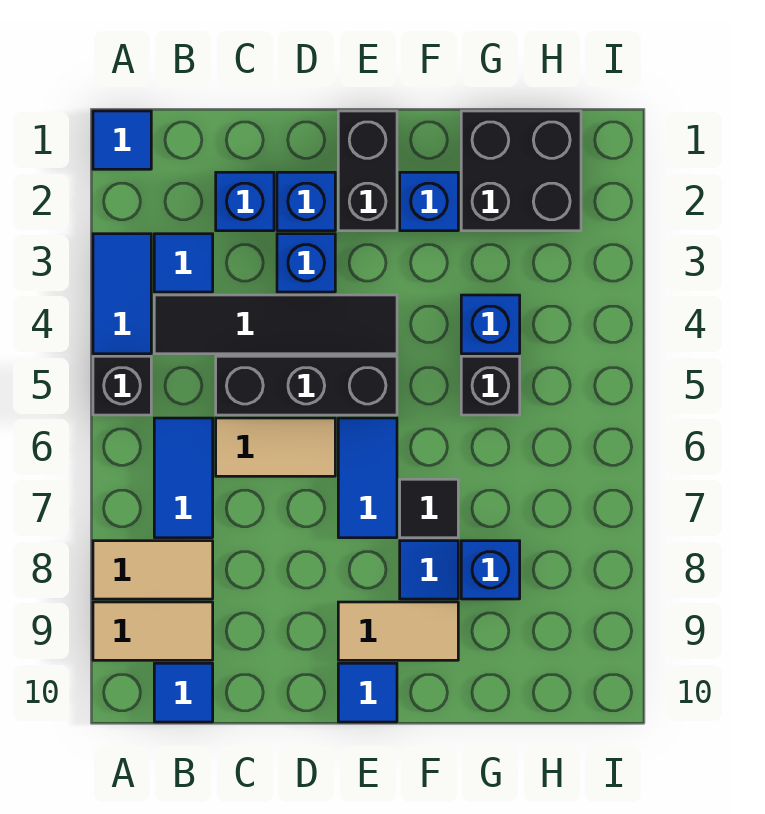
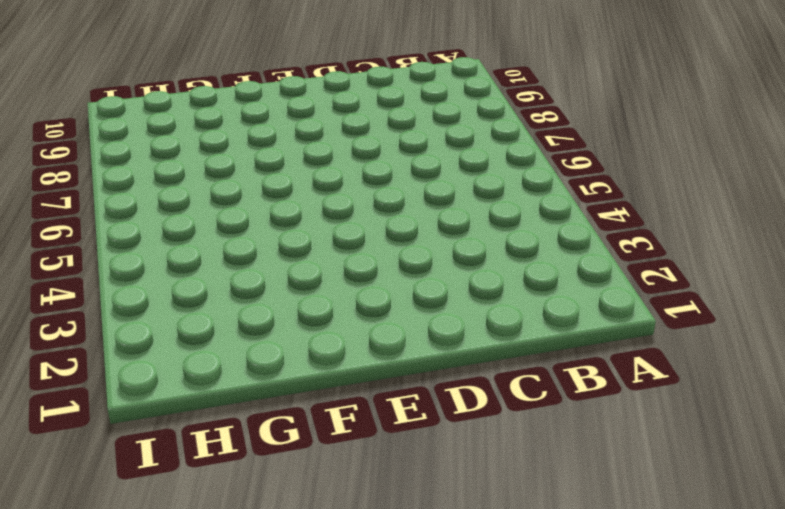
none -> blue 1x1 tile [93,111,151,169]
none -> blue 1x2 tile [93,234,151,354]
none -> black 1x1 brick [93,356,151,415]

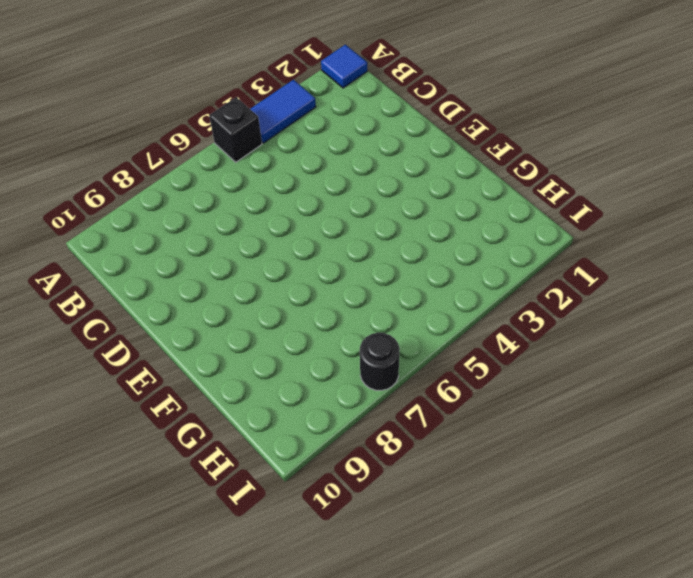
black 1x1 round brick [360,333,400,390] -> none
none -> tan 1x2 tile [93,541,213,599]
none -> tan 1x2 tile [93,602,213,660]
none -> blue 1x1 tile [154,234,213,292]

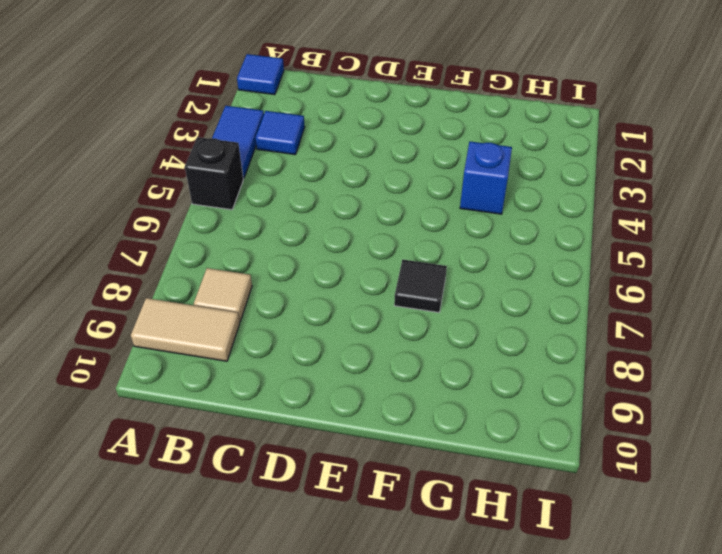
tan 1x1 tile [194,268,252,322] -> tan 1x2 tile [93,541,213,599]
none -> black 1x4 tile [154,295,397,354]
none -> blue 1x2 tile [154,418,213,538]
none -> blue 1x1 tile [154,663,213,722]

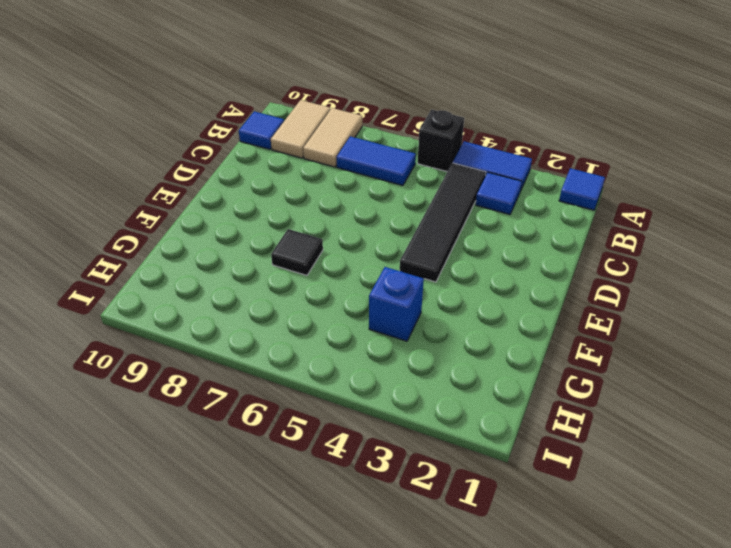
none -> blue 1x1 brick [216,172,274,231]
none -> black 1x3 brick [216,356,397,415]
none -> tan 1x2 tile [216,418,335,476]

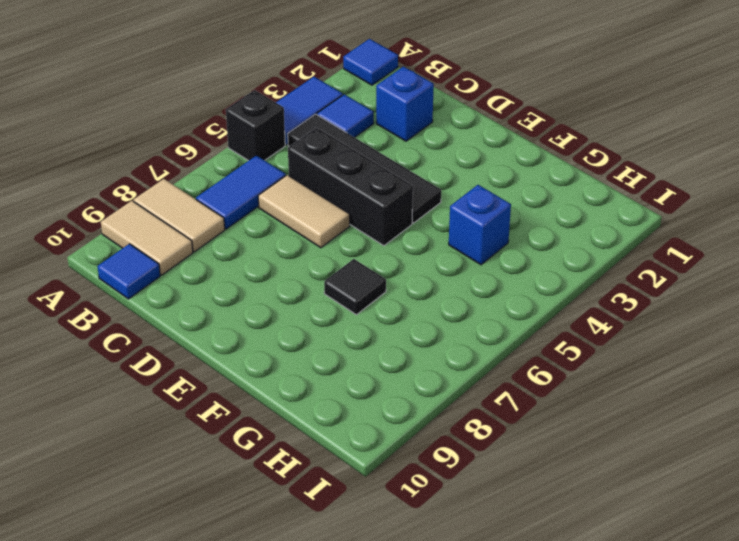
none -> blue 1x1 brick [277,172,335,231]
none -> blue 1x1 brick [277,234,335,292]
none -> black 1x2 brick [338,111,397,231]

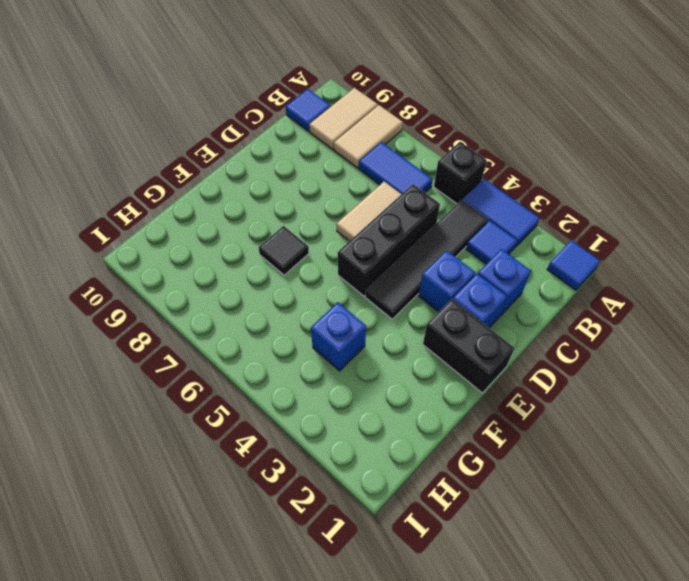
none -> blue 1x2 tile [338,418,397,538]
none -> tan 1x2 tile [338,602,458,660]
none -> blue 1x1 tile [338,663,397,722]

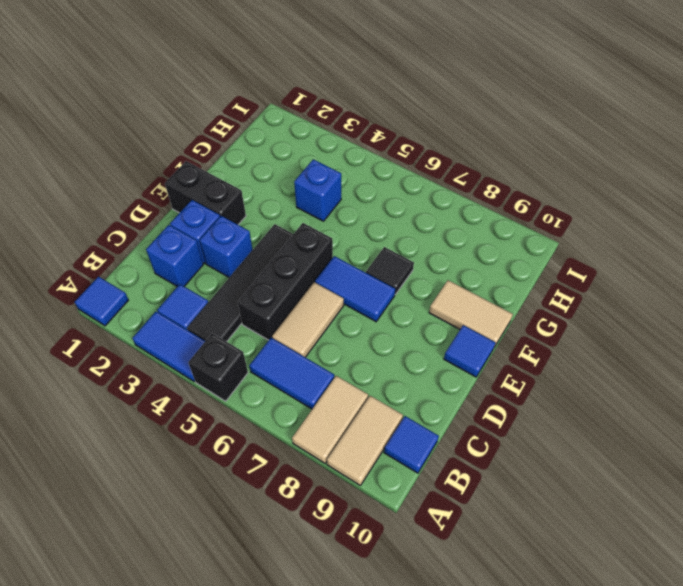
tan 1x2 tile [429,280,513,347] -> tan 1x2 tile turned to [338,602,458,660]
none -> blue 1x1 brick [400,172,458,231]
none -> blue 1x1 tile [400,541,458,599]
none -> black 2x2 brick [461,111,581,231]

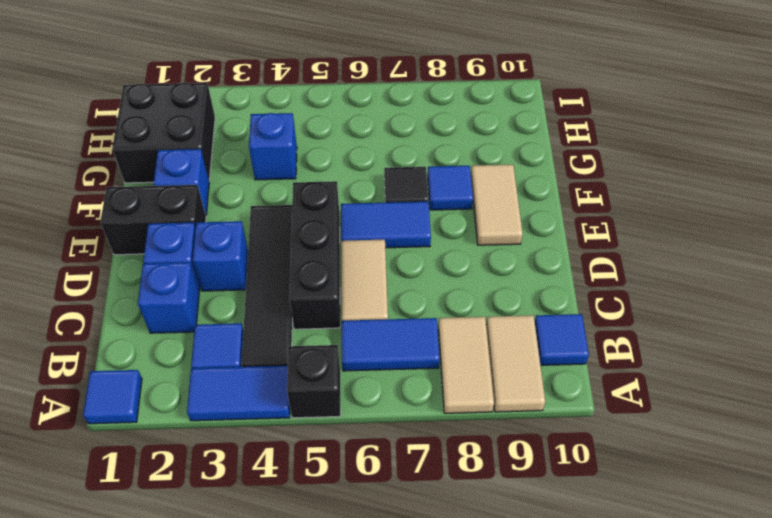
none -> blue 1x1 tile [338,663,397,722]
none -> black 1x1 brick [461,356,520,415]
none -> blue 1x1 brick [461,541,520,599]

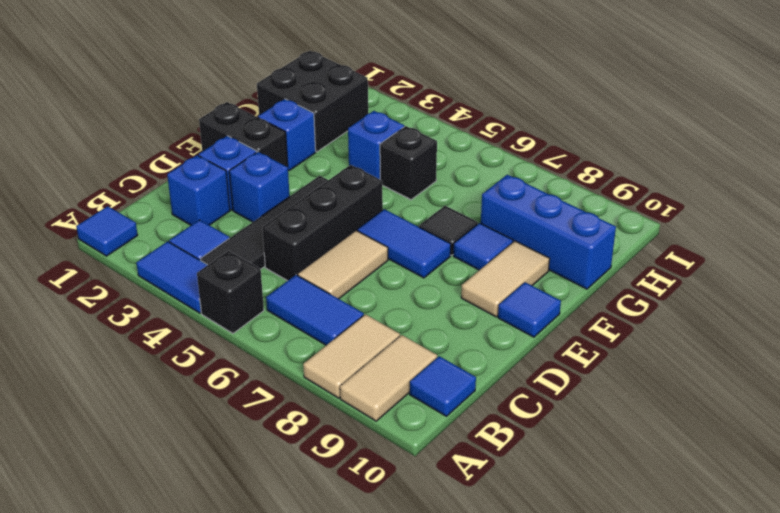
blue 1x3 brick [481,175,616,289] -> blue 1x1 brick [461,541,520,599]

